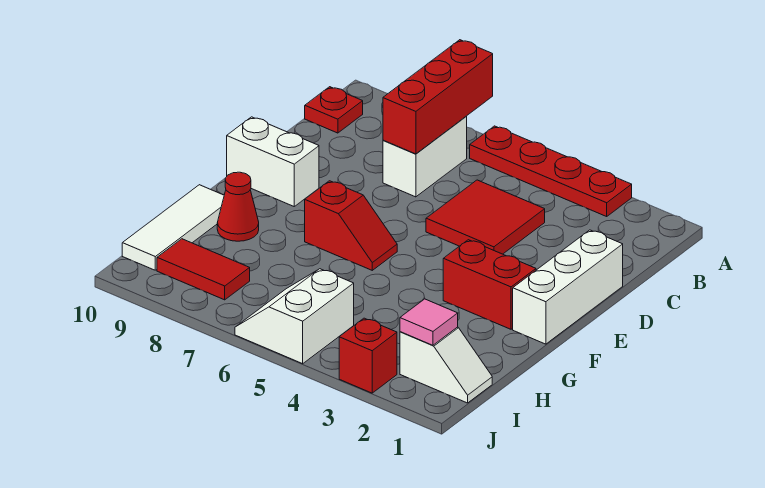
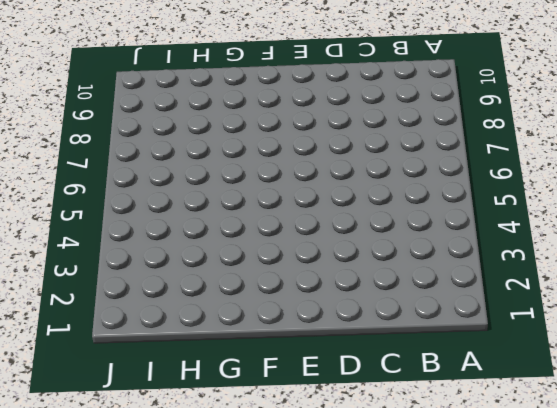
none -> red 1x4 plate [470,126,632,216]
none -> white 1x2 brick [383,116,467,197]
none -> red 1x1 plate [305,87,363,133]

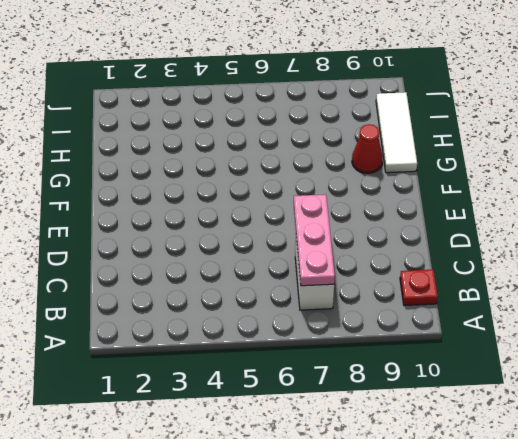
pink 1x3 plate [294,194,335,286] -> red 1x3 brick [383,40,493,154]
none -> red 1x4 plate [470,126,632,216]
none -> red 2x2 tile [426,180,545,254]
none -> white 1x3 brick [513,230,623,344]

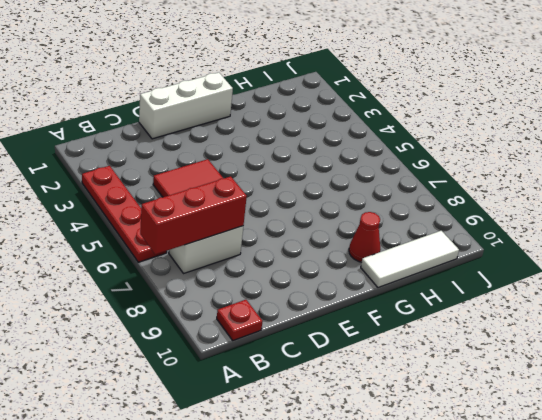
none -> white 1x2 brick [227,117,319,206]
none -> red 1x2 brick [443,240,536,329]
none -> red 1x2 slope [305,181,397,270]

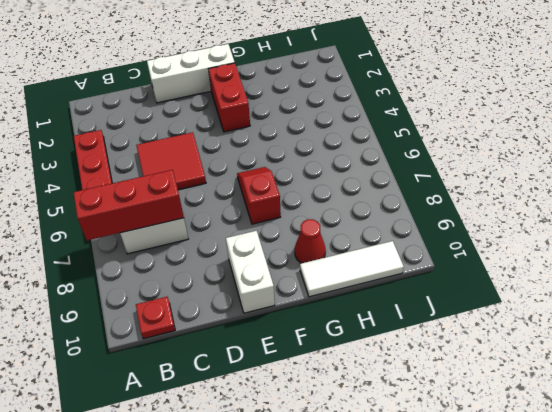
none -> white 1x2 slope [400,327,492,403]
none -> white 2x2 slope [235,269,354,364]
none -> red 1x2 tile [157,239,250,300]

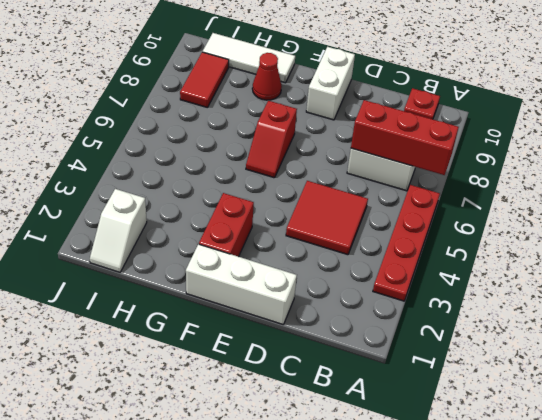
none -> white 2x2 slope [235,269,354,364]
none -> red 1x1 brick [339,318,397,393]
none -> pink 1x1 tile [400,299,458,345]

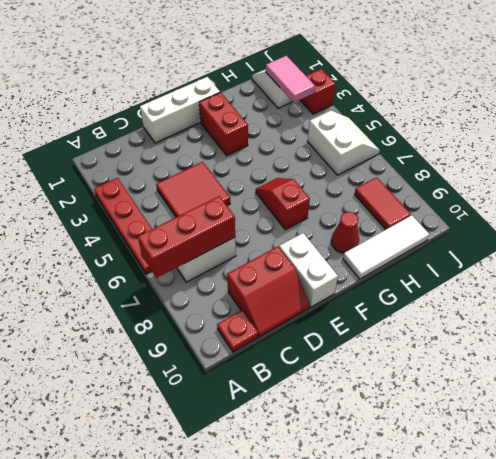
red 2x2 slope [227,247,310,337] -> none
pink 1x2 tile [266,56,315,102] -> pink 1x1 tile [400,299,458,345]
white 2x2 slope [308,110,380,175] -> white 2x2 slope turned to [235,269,354,364]

